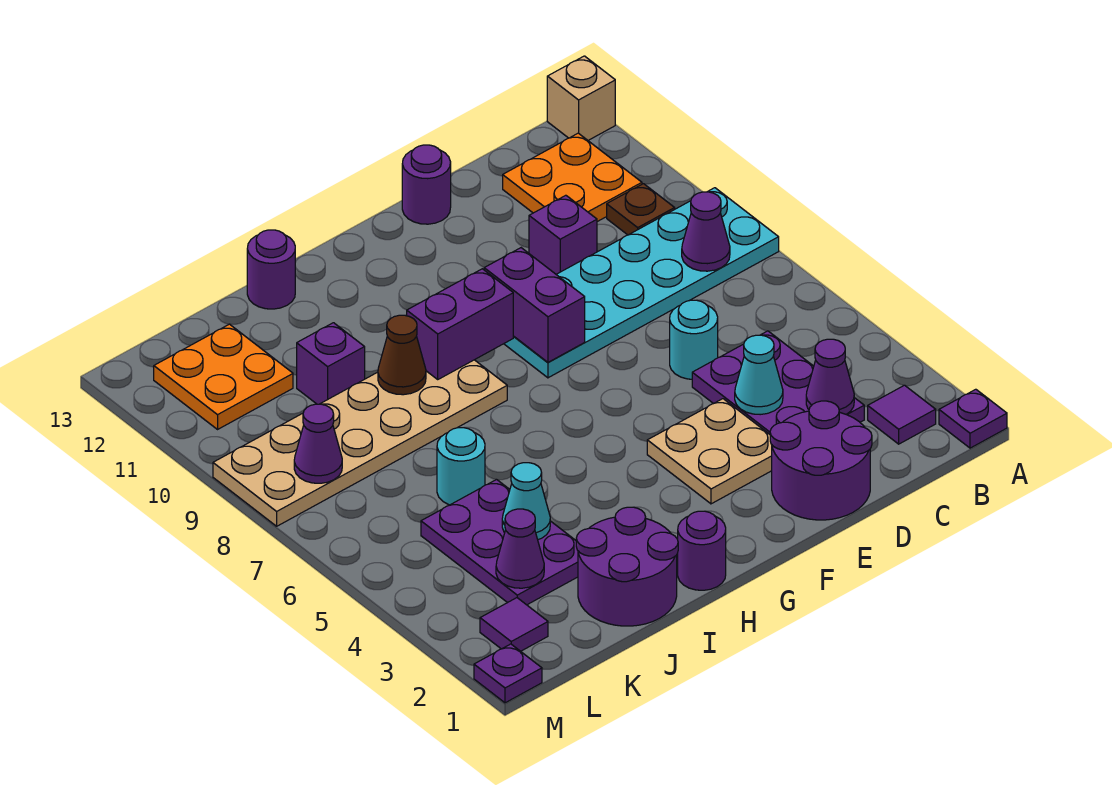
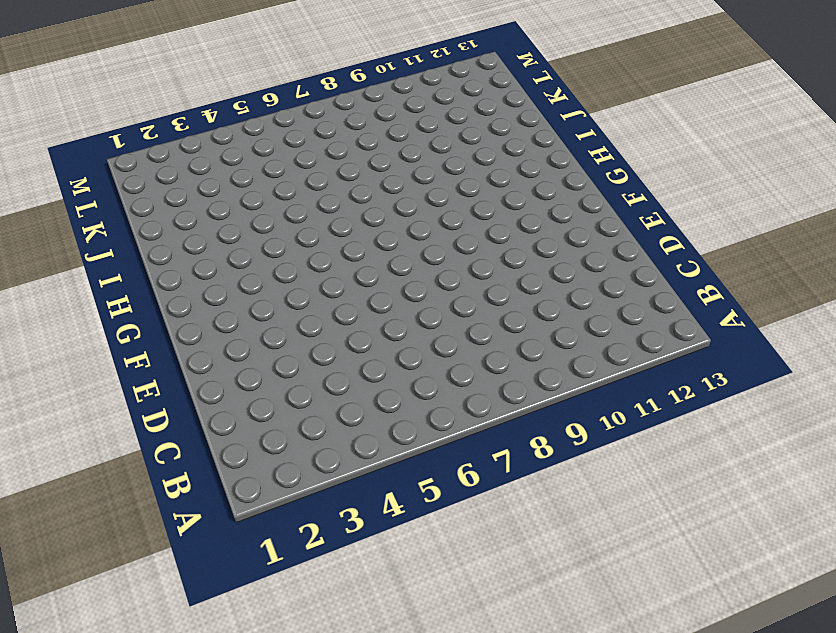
none -> purple 1x1 plate [939,389,1007,448]
none -> cyan 2x6 plate [504,188,779,378]
none -> tan 1x1 brick [547,56,615,140]
none -> purple 1x1 tile [868,385,936,444]

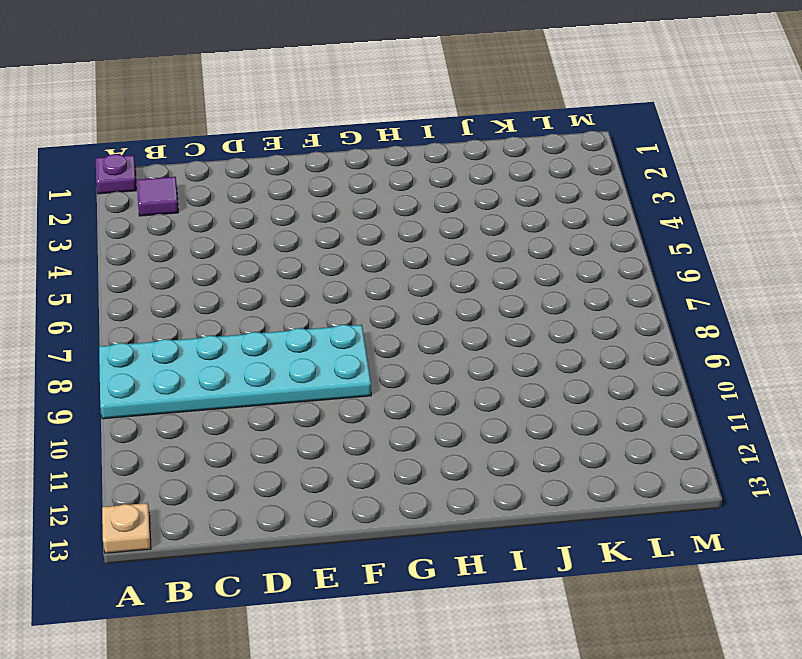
tan 1x1 plate [102,503,151,553] -> tan 1x1 brick [547,56,615,140]
none -> brown 1x1 plate [607,184,675,235]
none -> orange 2x2 plate [503,133,642,222]
none -> purple 2x3 plate [692,331,864,434]
none -> purple 2x2 round brick [770,401,872,520]

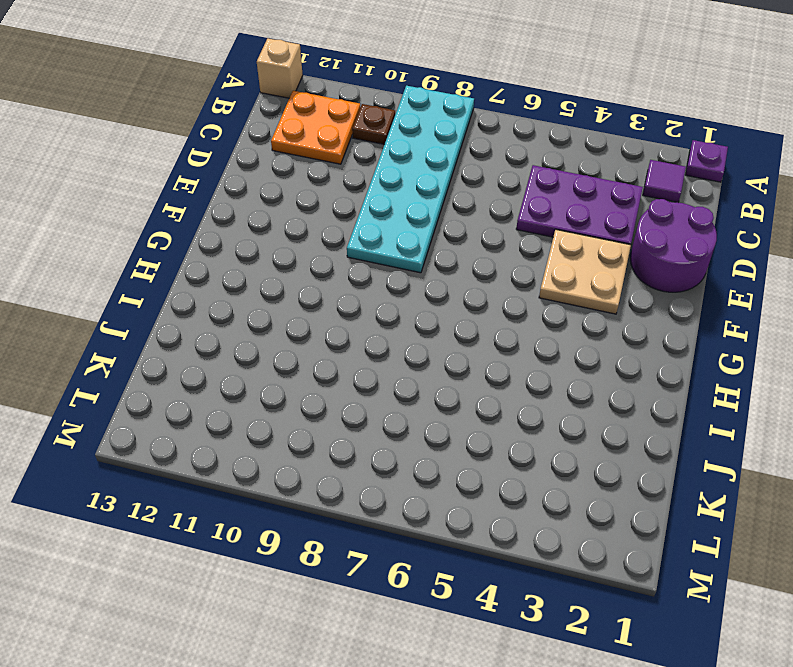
none -> cyan 1x1 round brick [670,300,718,379]
none -> purple 1x1 brick [529,195,597,274]
none -> purple 1x1 round brick [402,145,451,224]
none -> purple 1x1 round brick [678,511,726,590]

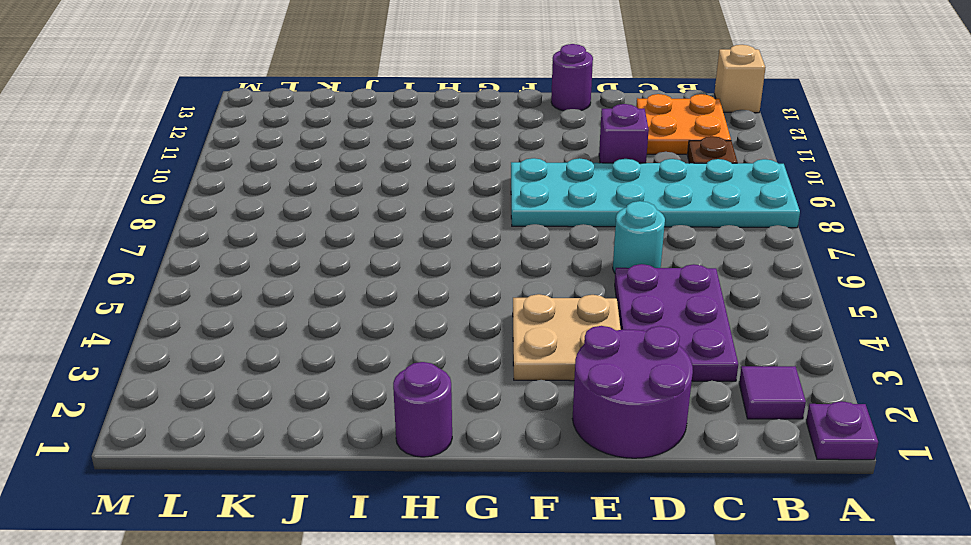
none -> tan 2x6 plate [213,360,507,526]
none -> purple 2x2 round brick [576,507,678,626]
none -> purple 1x1 round brick [247,230,295,309]
none -> purple 2x3 plate [421,479,578,605]

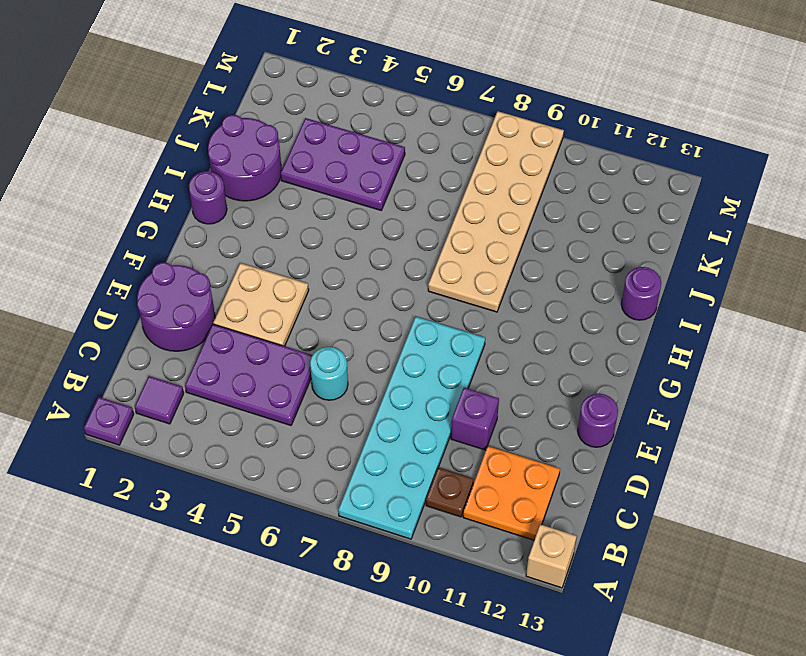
none -> cyan 1x1 round brick [437,428,485,505]
none -> purple 1x1 brick [297,323,365,404]
none -> orange 2x2 plate [154,324,293,429]
none -> purple 1x1 tile [480,598,548,651]

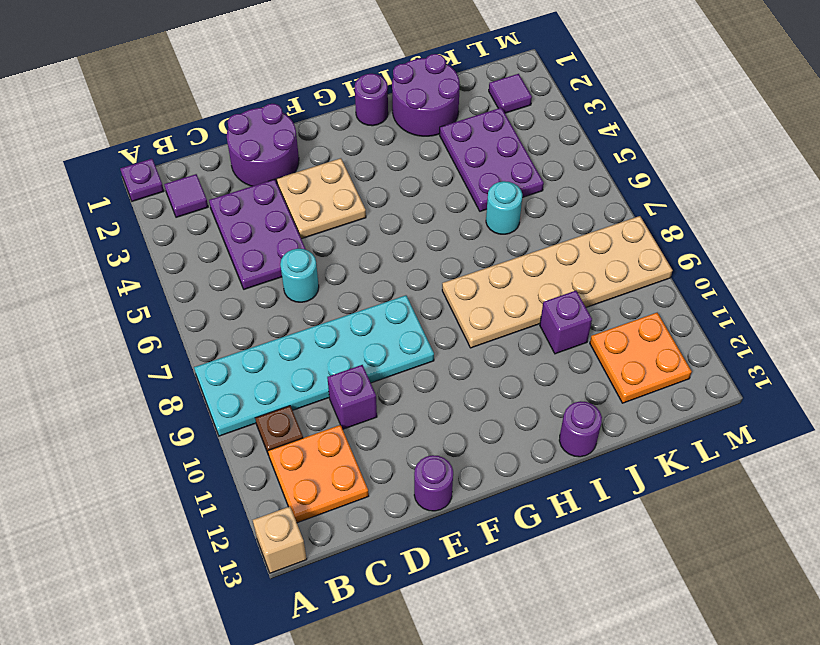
none -> purple 1x1 plate [474,644,542,703]
none -> purple 1x1 cone [682,192,730,271]
none -> purple 1x1 cone [806,339,854,414]
none -> cyan 1x1 cone [735,335,783,415]

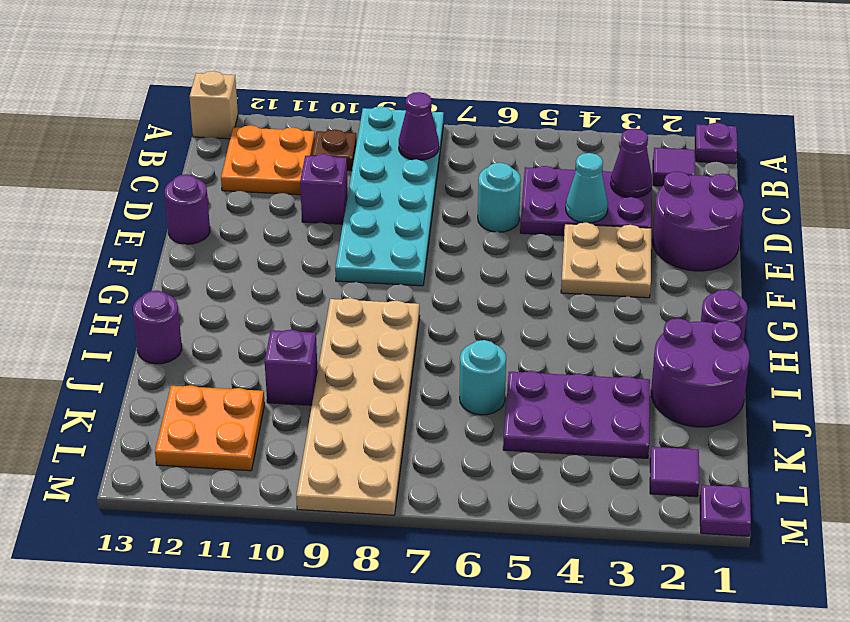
none -> purple 1x2 brick [484,248,585,362]
none -> purple 1x2 brick [407,269,513,379]
none -> brown 1x1 cone [378,315,426,395]
none -> cyan 1x1 cone [502,463,550,540]

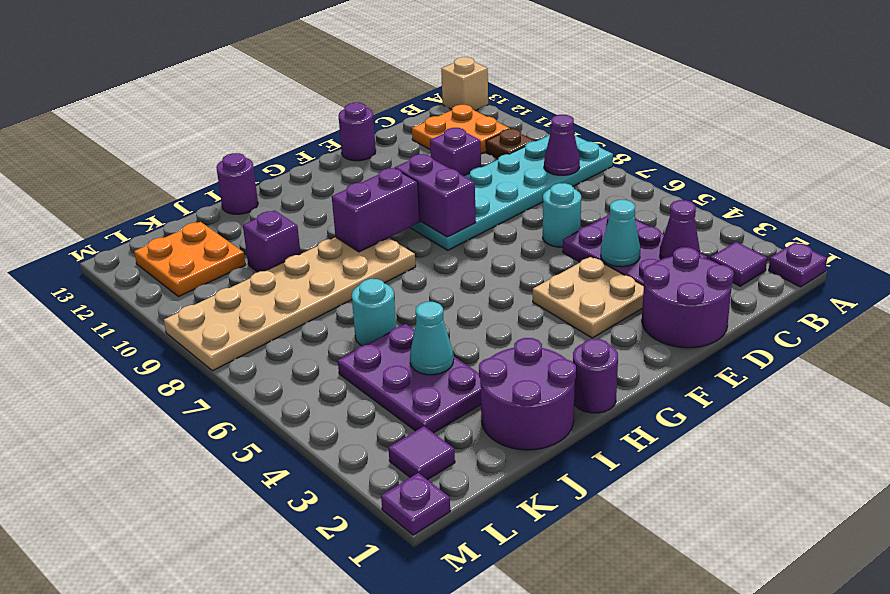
none -> brown 1x1 cone [378,315,426,395]
none -> purple 1x1 cone [496,509,544,588]
none -> purple 1x1 cone [294,404,342,483]

